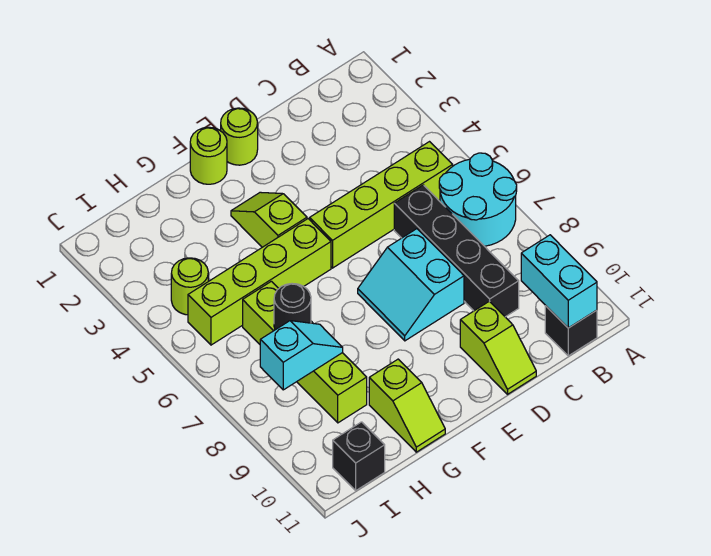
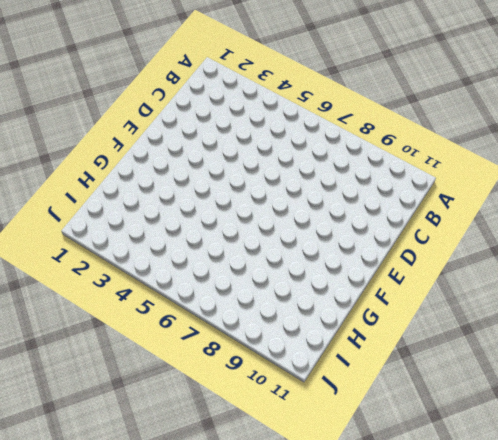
none -> cyan 2x2 round brick [439,153,517,246]
none -> lime 1x4 brick [310,142,453,268]
none -> black 1x1 brick [545,306,597,356]

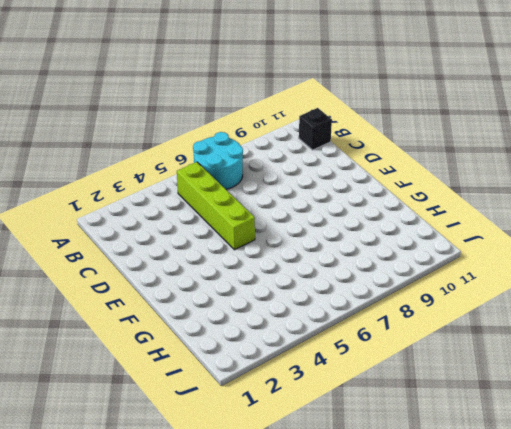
none -> black 1x4 brick [394,185,519,317]
none -> cyan 2x2 slope [358,229,464,341]
none -> lime 1x2 slope [460,301,536,394]

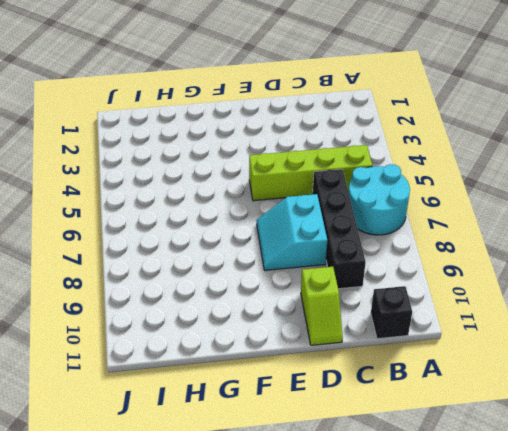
none -> lime 1x1 round brick [221,108,258,165]
none -> lime 1x1 round brick [190,127,227,184]
none -> lime 1x2 slope [231,192,307,247]

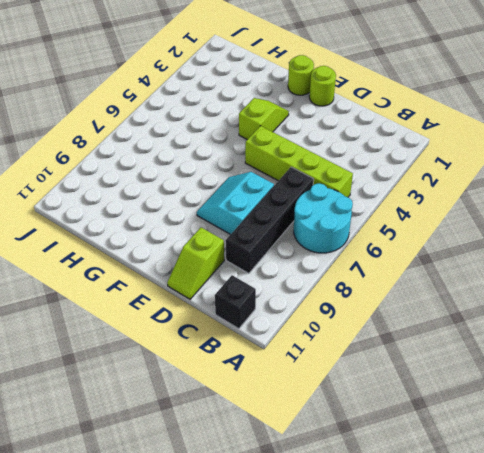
none -> lime 1x4 brick [188,219,331,345]
none -> lime 1x2 slope [369,359,445,452]
none -> lime 1x4 brick [243,281,367,423]

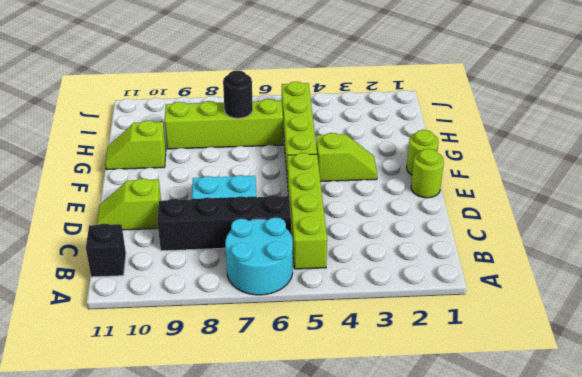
none -> lime 1x1 round brick [171,258,208,315]
none -> black 1x1 brick [333,422,385,490]
none -> cyan 1x2 brick [521,235,597,328]

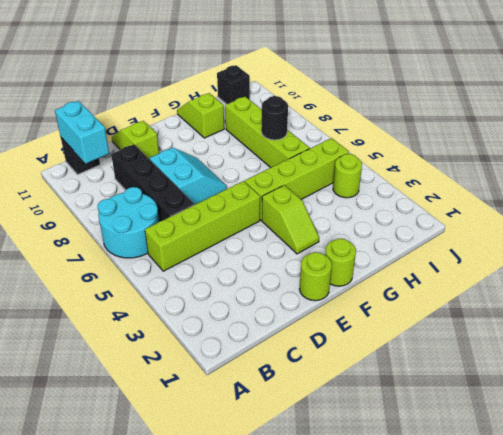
none -> cyan 1x2 slope [260,321,343,390]

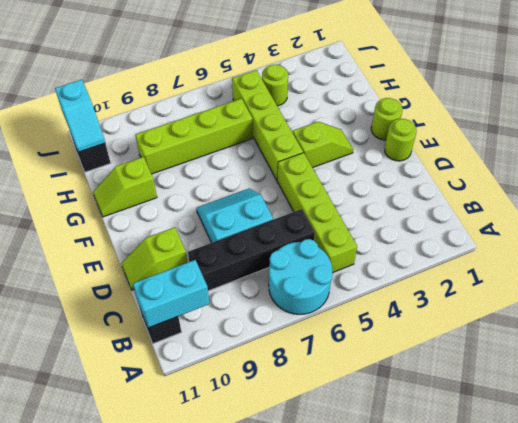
cyan 1x2 slope [55,80,105,152] -> cyan 1x2 slope moved to [260,321,343,390]
none -> black 1x1 round brick [274,284,311,330]

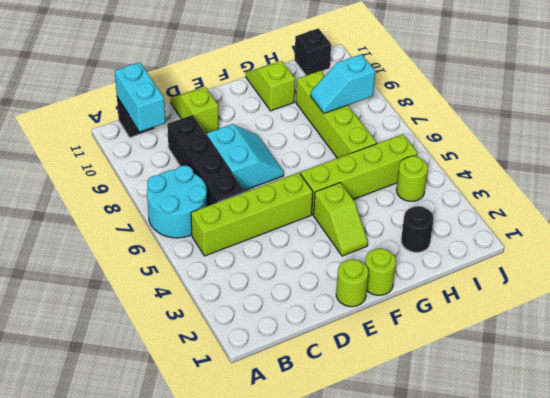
black 1x1 round brick [401,206,434,252] -> black 1x1 round brick moved to [274,284,311,330]

